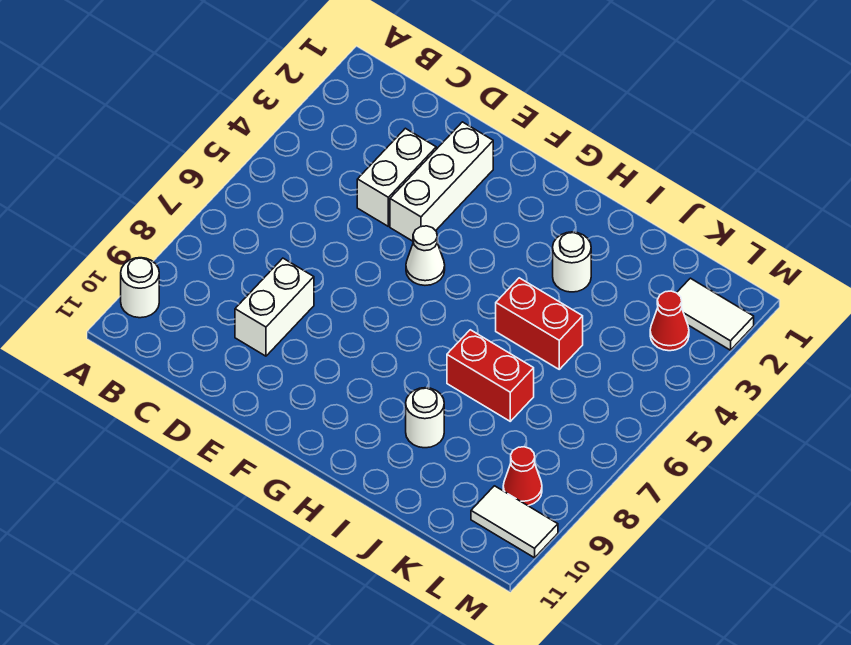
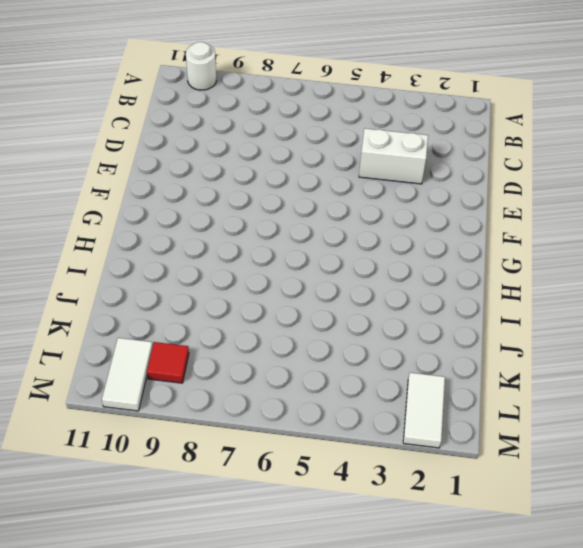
red 1x1 tile [147,342,189,383] -> red 1x1 cone [503,447,542,506]
none -> white 1x2 brick [235,258,314,356]
none -> white 1x3 brick [390,122,493,241]
none -> white 1x1 cone [406,226,445,285]

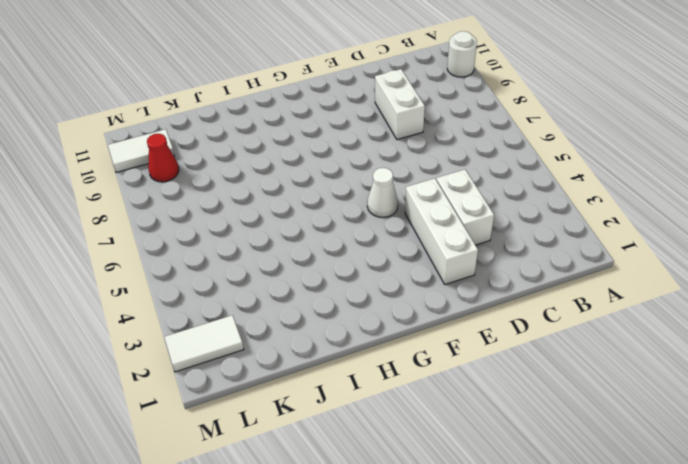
none -> white 1x1 round brick [553,232,591,292]
none -> red 1x2 brick [496,278,583,369]
none -> red 1x2 brick [447,330,534,421]

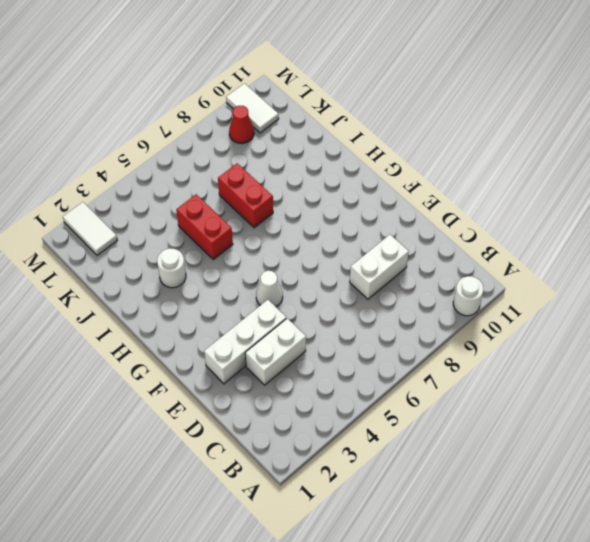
none -> white 1x1 round brick [406,388,444,448]
none -> red 1x1 cone [650,291,689,351]

